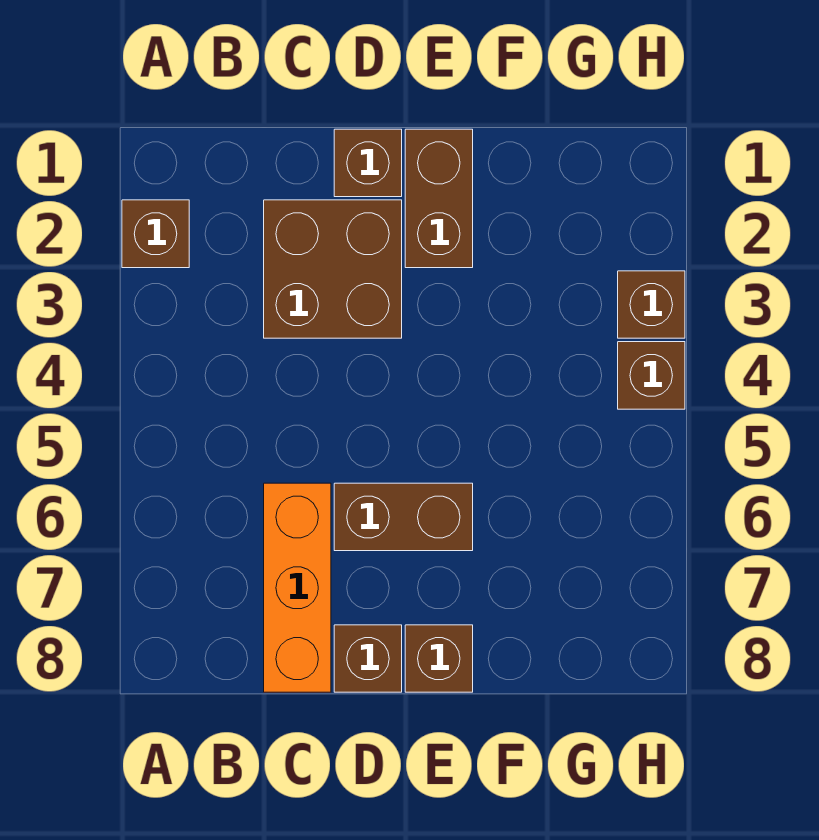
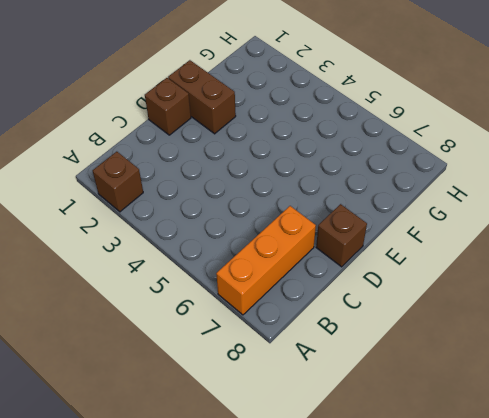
orange 1x3 brick [216,206,316,315] -> orange 1x3 brick turned to [264,483,331,692]
none -> brown 2x2 brick [264,200,402,338]
none -> brown 1x2 brick [334,483,473,551]

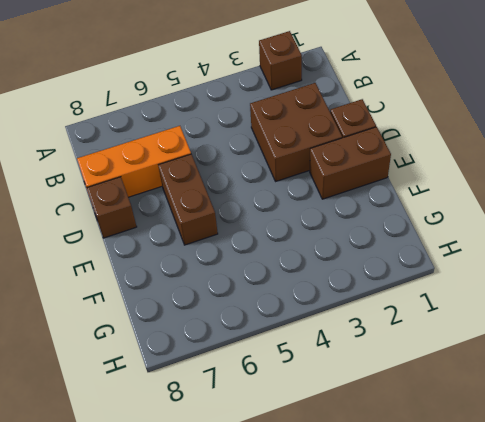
none -> brown 1x1 brick [405,625,473,692]
none -> brown 1x1 brick [618,271,685,338]

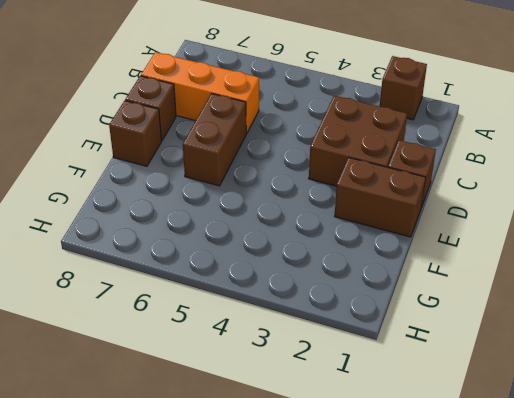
none -> brown 1x1 brick [618,271,685,338]
none -> brown 1x1 brick [618,342,685,409]

